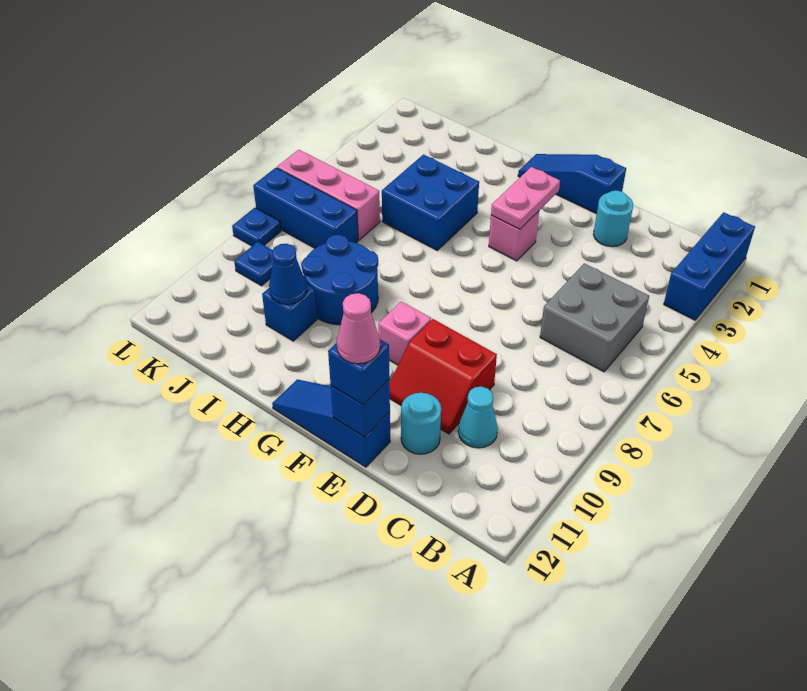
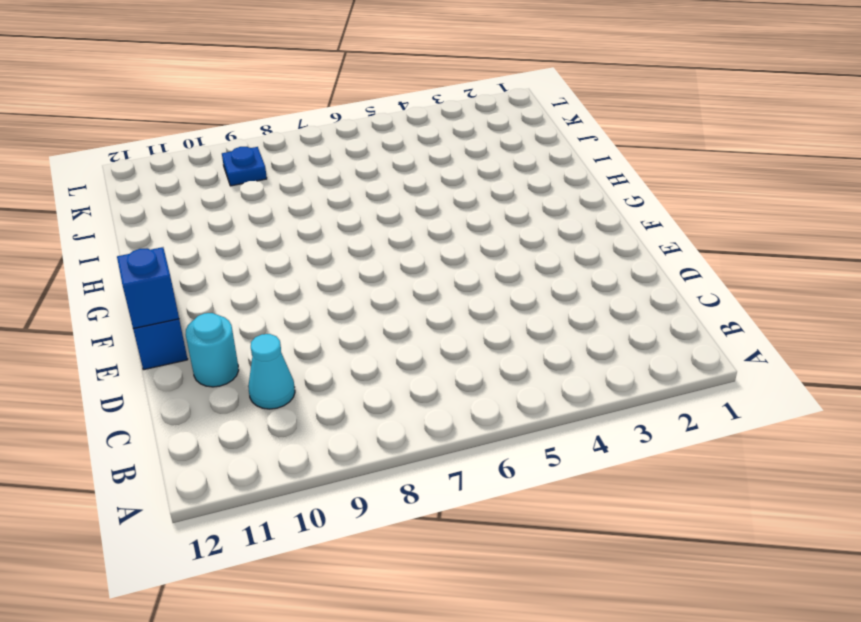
none -> blue 1x3 brick [664,212,755,320]
none -> grey 2x2 brick [540,263,649,372]
none -> cyan 1x1 round brick [593,191,633,247]

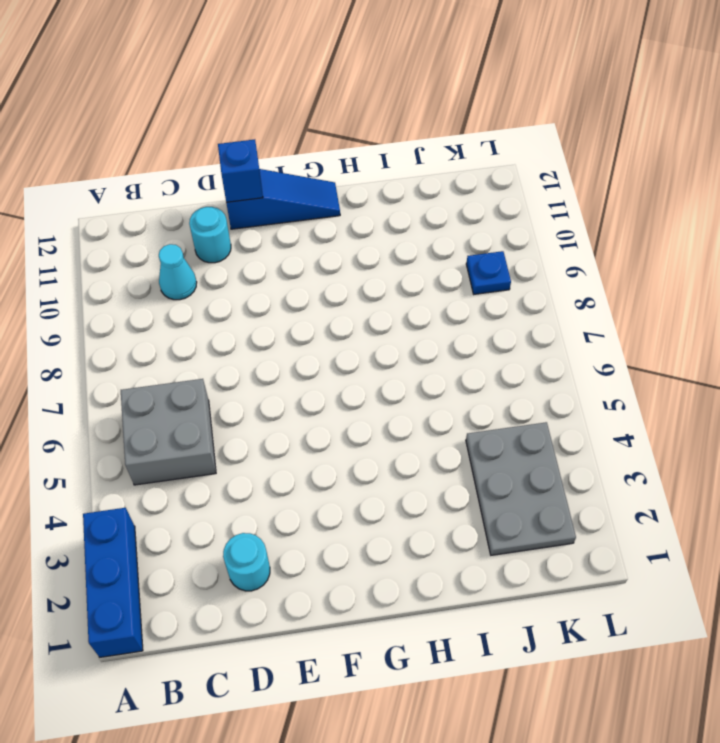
grey 2x3 plate [466,422,576,555] -> none
none -> red 2x2 slope [390,319,497,434]
none -> blue 1x3 slope [518,154,626,214]
none -> pink 1x1 brick [489,211,539,261]

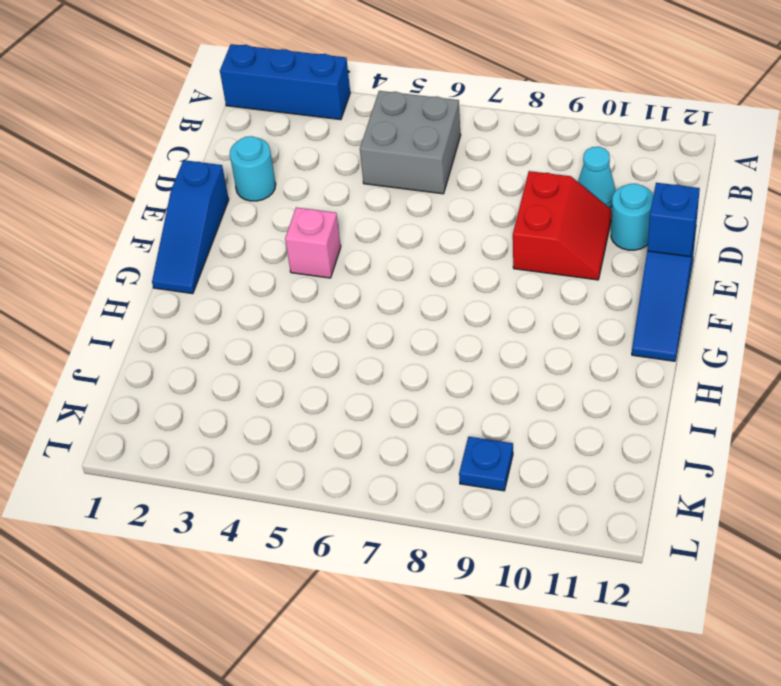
none -> pink 1x1 brick [378,301,431,365]
none -> blue 2x2 brick [382,155,479,250]
none -> blue 2x2 round brick [302,235,378,325]

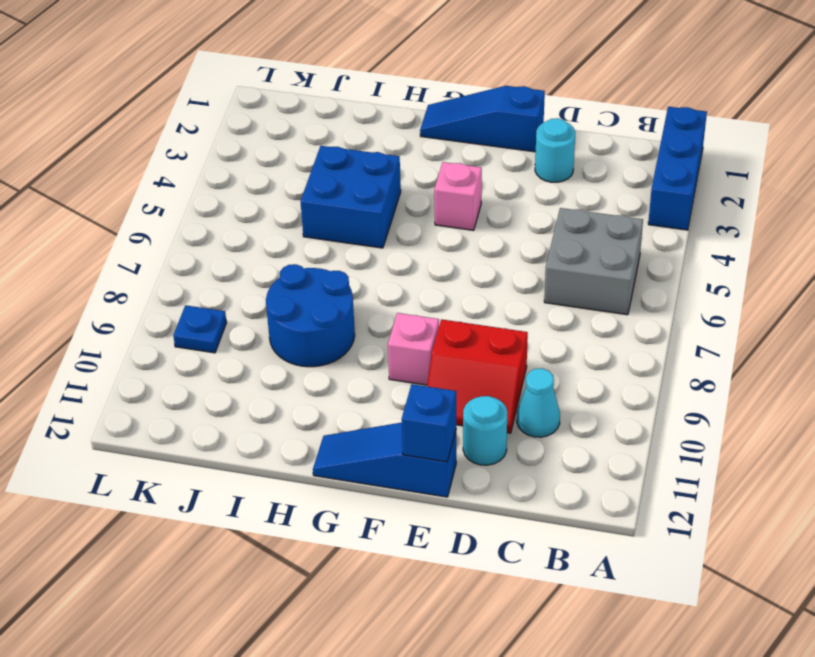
none -> blue 1x1 brick [262,284,317,341]
none -> pink 1x3 brick [277,150,380,240]
none -> blue 1x3 brick [253,168,358,248]

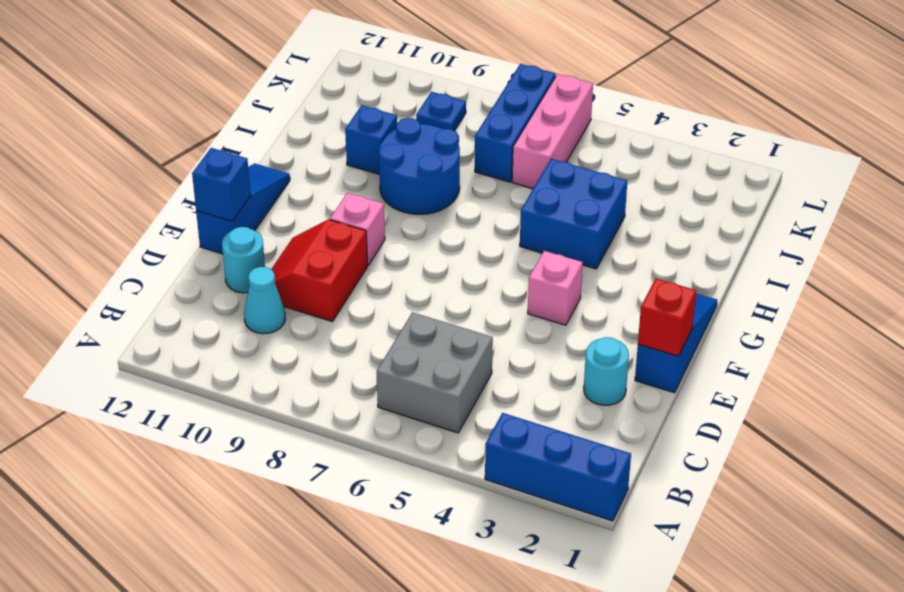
red 1x1 brick [638,279,696,356] -> none
none -> blue 1x1 plate [232,208,281,246]
none -> pink 1x2 plate [491,167,560,229]
none -> blue 1x1 cone [269,244,307,305]

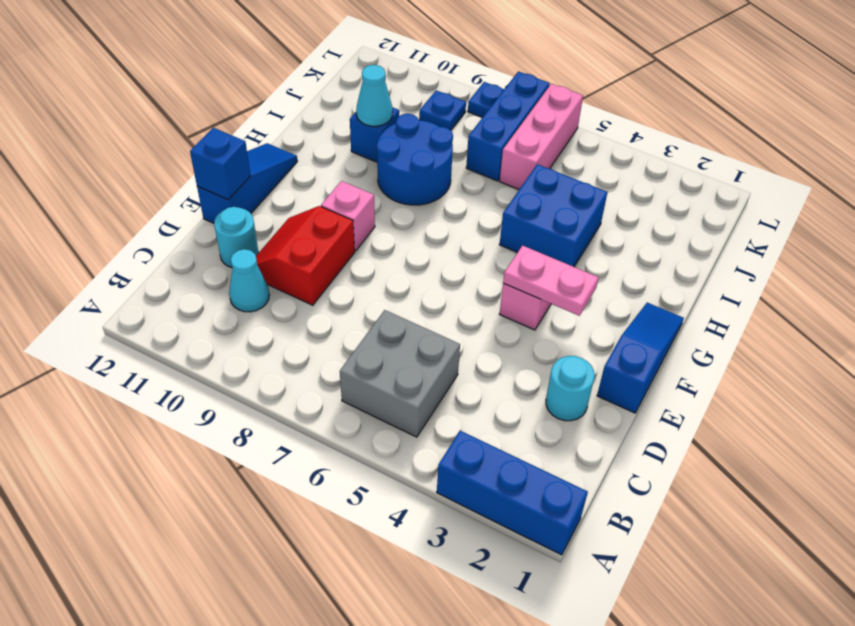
cyan 1x1 cone [356,65,393,126] -> blue 1x1 cone [269,244,307,305]
none -> blue 1x1 brick [328,340,389,405]
none -> pink 1x1 cone [337,293,380,364]

